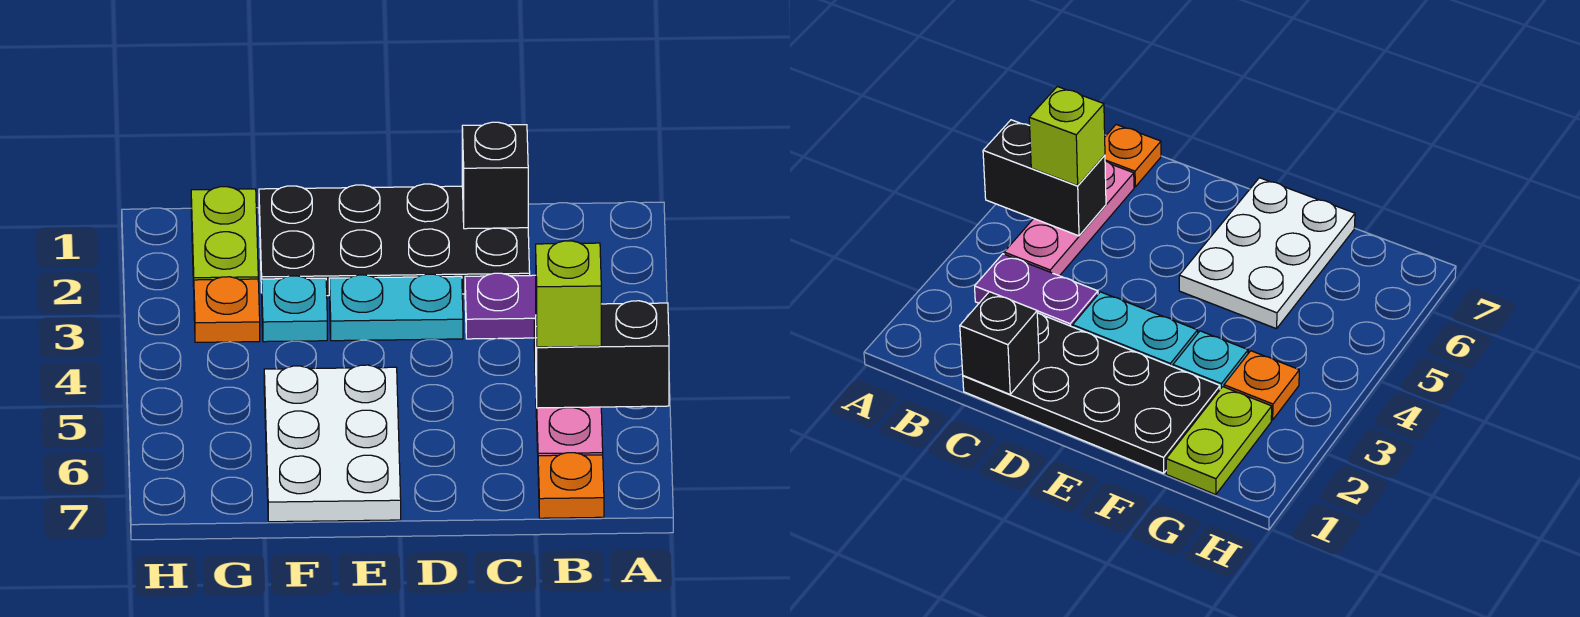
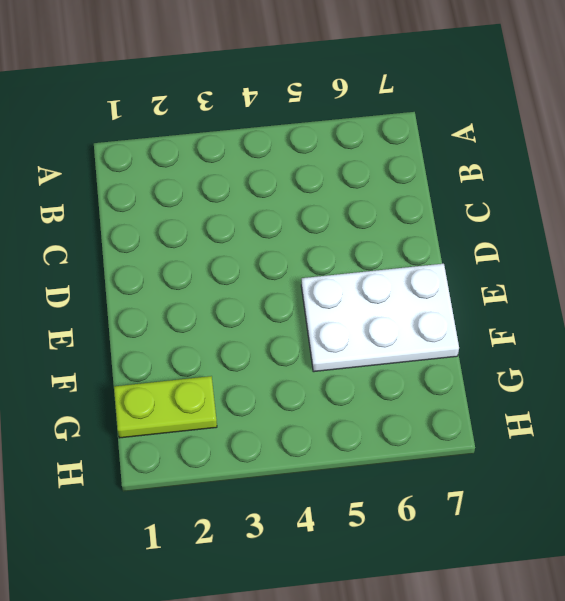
none -> purple 1x2 plate [465,273,536,339]
none -> pink 1x3 plate [534,321,603,456]
none -> orange 1x1 plate [538,453,604,518]

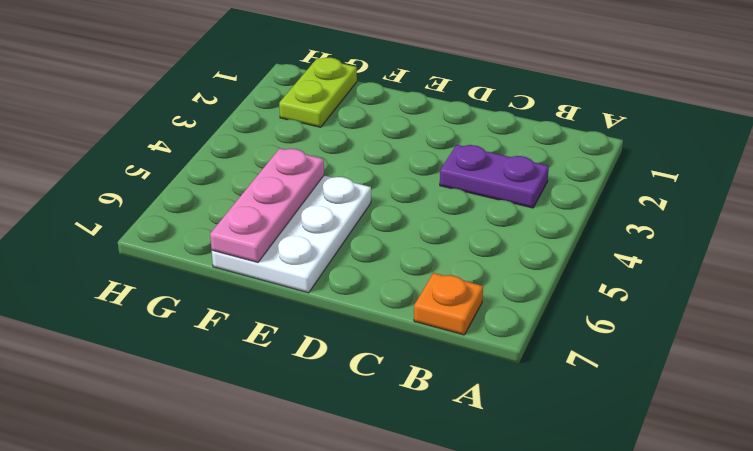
pink 1x3 plate [210,148,324,262] -> pink 1x3 plate moved to [534,321,603,456]
none -> black 2x4 plate [259,184,530,296]
none -> cyan 1x2 plate [329,274,463,341]
none -> cyan 1x1 plate [262,276,327,342]

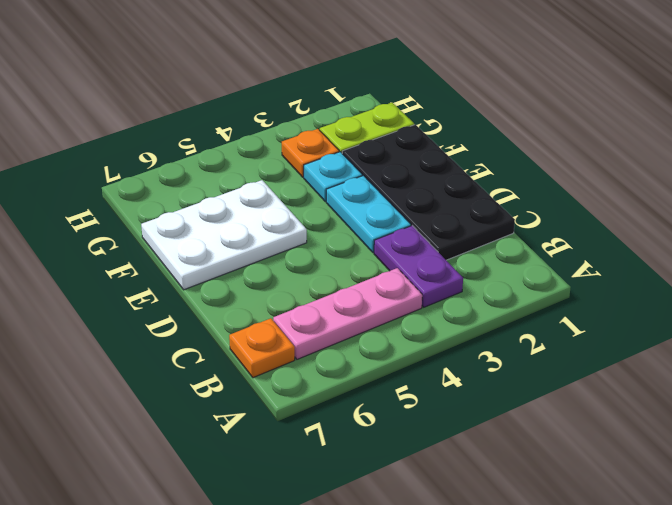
none -> black 1x2 brick [536,301,669,408]
none -> black 1x1 brick [462,122,528,229]
none -> lime 1x1 brick [536,241,601,347]

